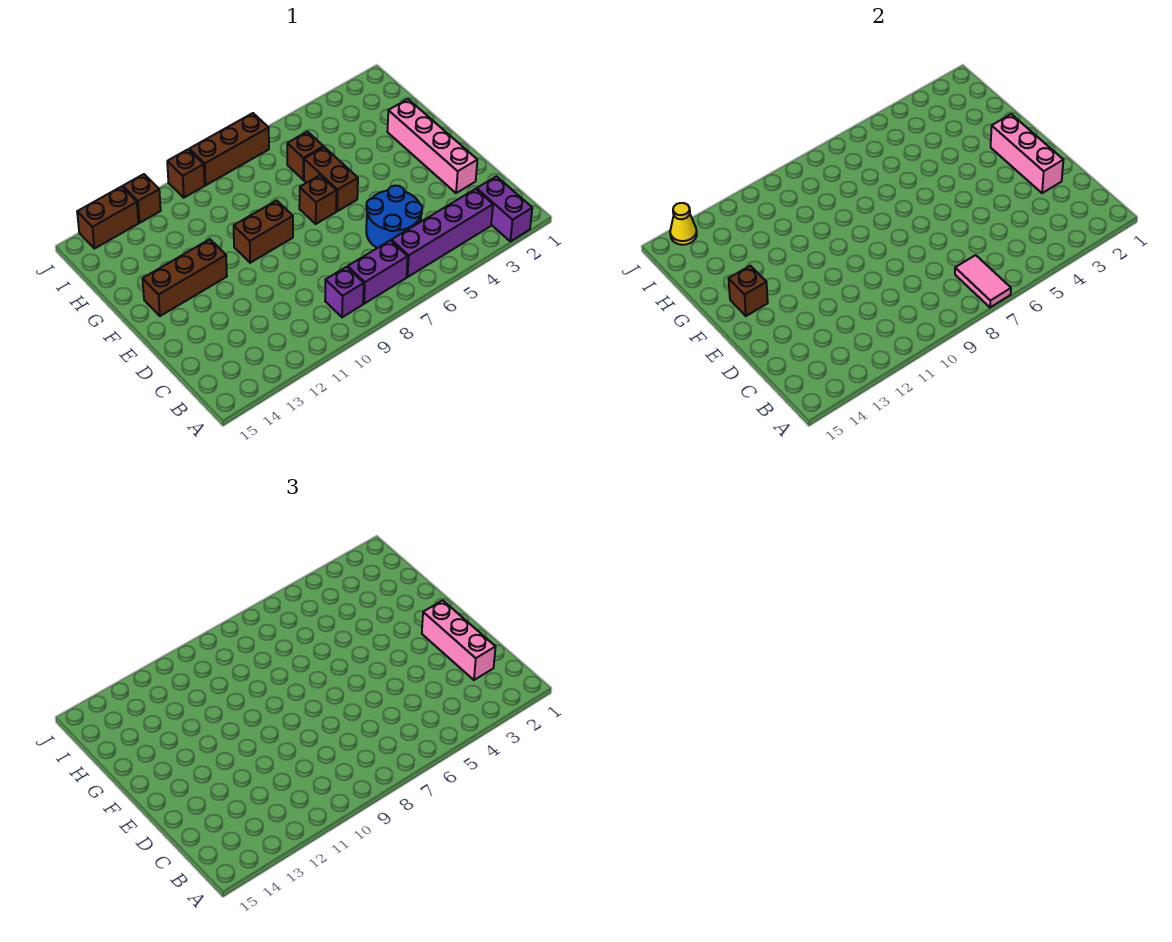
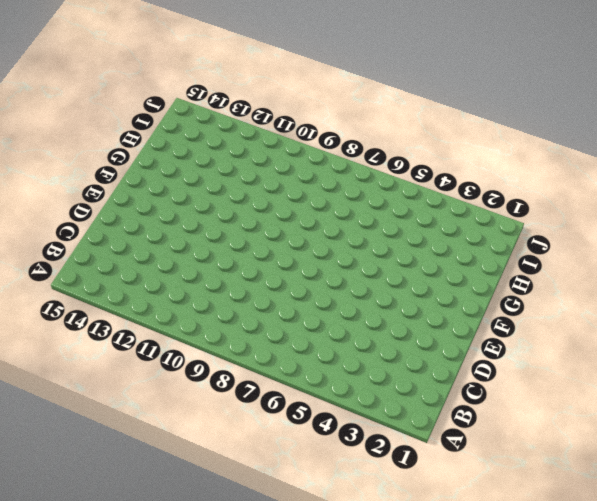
none -> purple 1x2 brick [477,176,532,241]
none -> purple 1x4 brick [391,189,493,277]
none -> purple 1x2 brick [348,240,408,304]

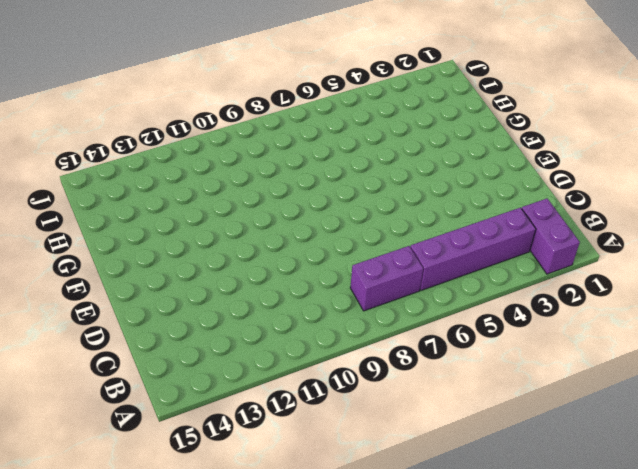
none -> purple 1x1 brick [325,267,364,317]
none -> blue 2x2 round brick [366,186,422,248]
none -> pink 1x4 brick [387,99,477,193]

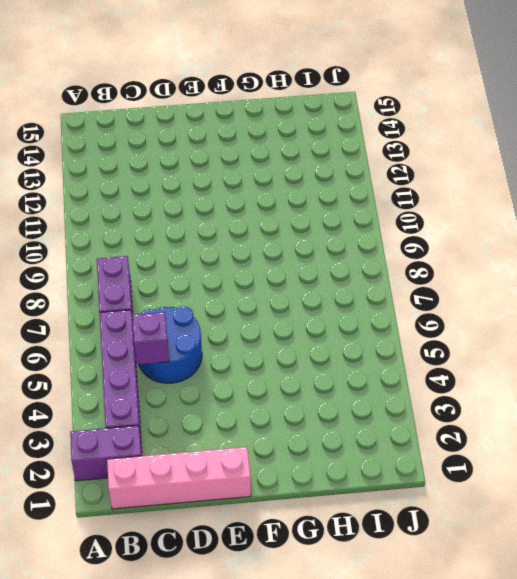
pink 1x4 brick [107,447,251,509] -> pink 1x4 brick moved to [387,99,477,193]
purple 1x1 brick [132,312,169,364] -> purple 1x1 brick moved to [325,267,364,317]
none -> brown 1x2 brick [304,147,358,211]
none -> brown 1x1 brick [299,175,337,224]
none -> brown 1x2 brick [234,200,293,263]

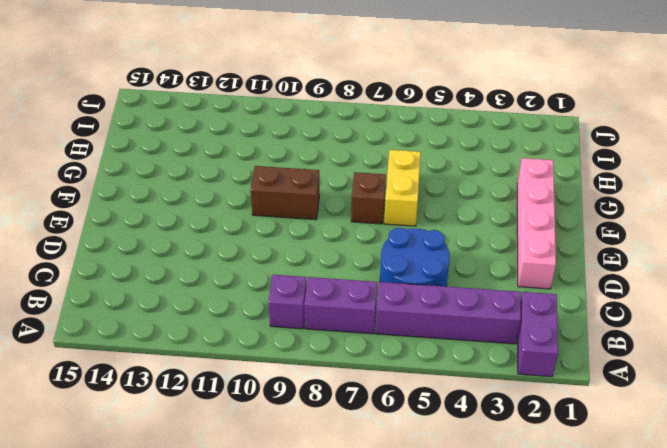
yellow 1x2 brick [384,150,421,226] -> brown 1x2 brick [304,147,358,211]
none -> brown 1x3 brick [143,239,227,316]
none -> brown 1x1 brick [287,132,324,180]
none -> brown 1x3 brick [189,113,269,185]

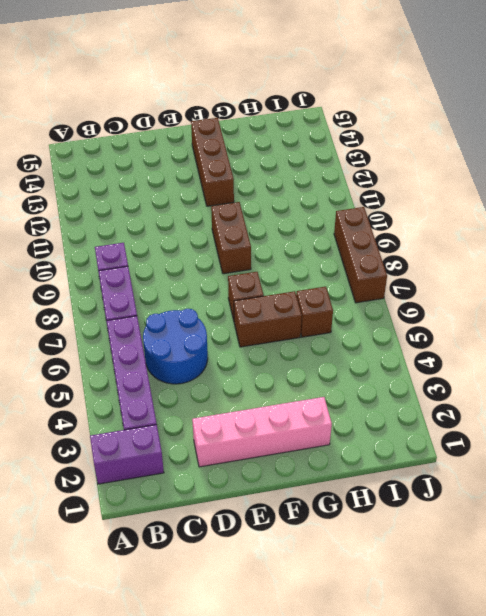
none -> brown 1x1 brick [167,149,205,198]
none -> brown 1x1 brick [123,174,161,223]
none -> brown 1x2 brick [77,187,138,249]

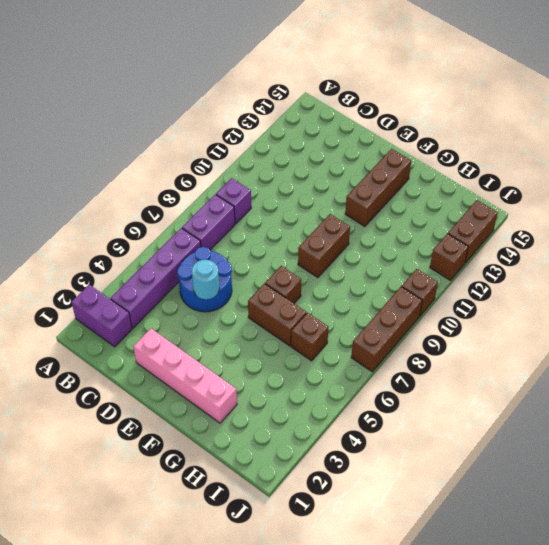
cyan 1x1 round brick [192,259,219,299] -> none
none -> pink 1x2 tile [955,255,1011,307]
none -> pink 1x3 brick [991,114,1063,193]
none -> brown 1x1 brick [729,266,768,316]

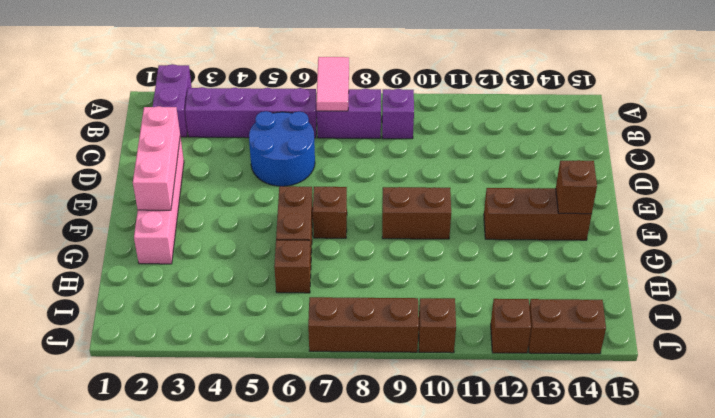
none -> yellow 1x1 cone [670,203,697,245]
none -> pink 1x3 brick [422,600,495,680]

